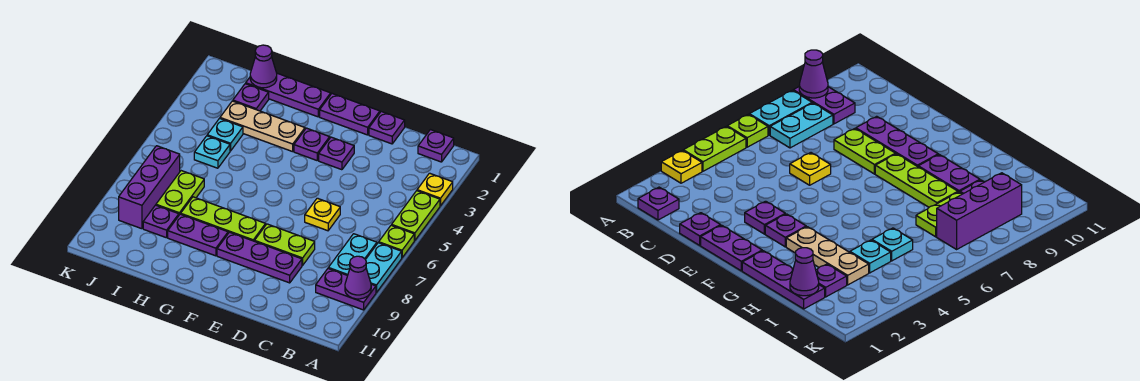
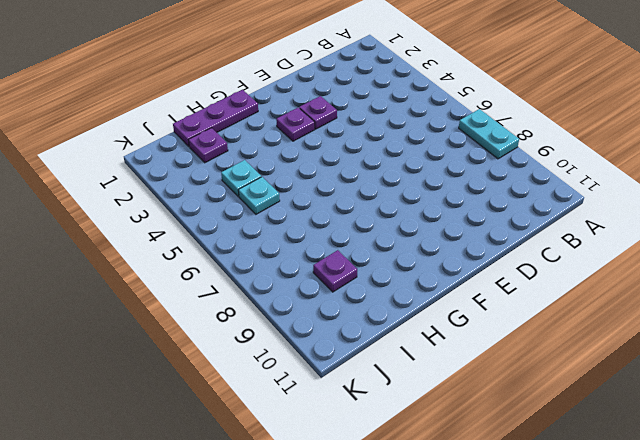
none -> yellow 1x1 plate [417,173,453,206]
none -> lime 1x2 plate [392,191,440,240]
none -> lime 1x1 plate [379,225,414,257]

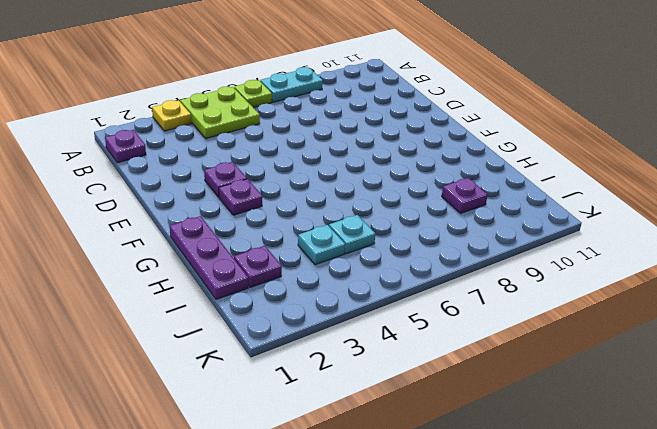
lime 2x2 plate [180,86,260,139] -> lime 1x2 plate [392,191,440,240]
none -> purple 1x2 plate [316,269,376,310]
none -> cyan 1x2 plate [328,234,377,276]
none -> purple 1x1 plate [369,112,405,144]

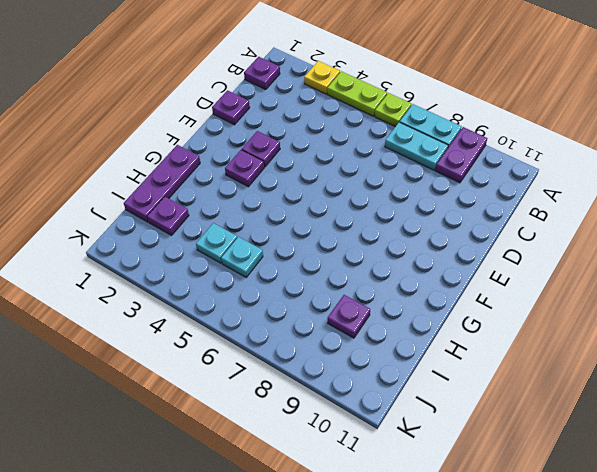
none -> yellow 1x1 plate [305,198,340,231]
none -> lime 1x2 plate [255,224,315,265]
none -> purple 1x3 plate [217,232,302,283]

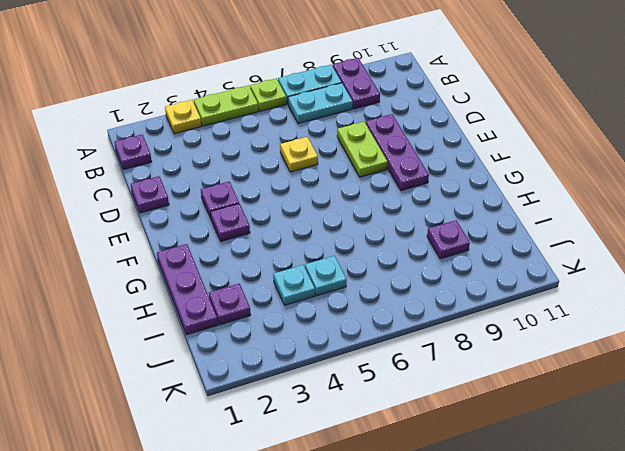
none -> purple 1x2 plate [320,94,380,135]
none -> lime 1x3 plate [181,197,266,241]
none -> tan 1x3 plate [220,101,305,152]

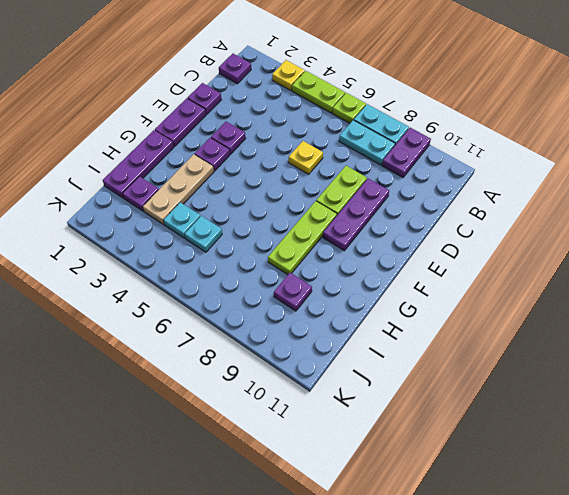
none -> purple 1x2 plate [168,214,228,256]
none -> lime 1x2 plate [156,171,204,215]
none -> purple 1x3 brick [119,146,180,229]

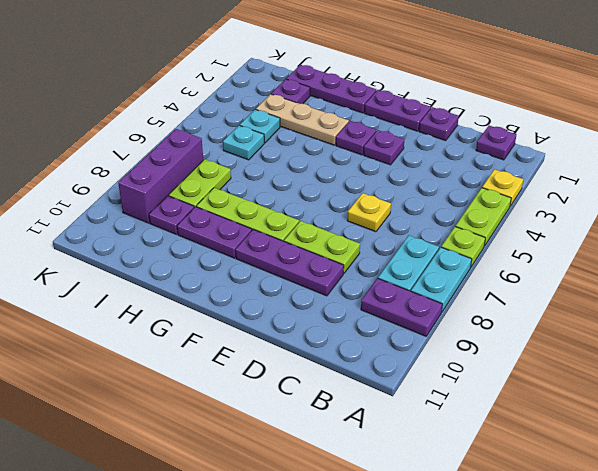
none -> purple 1x1 cone [345,256,371,299]
none -> purple 1x1 cone [250,45,277,88]

